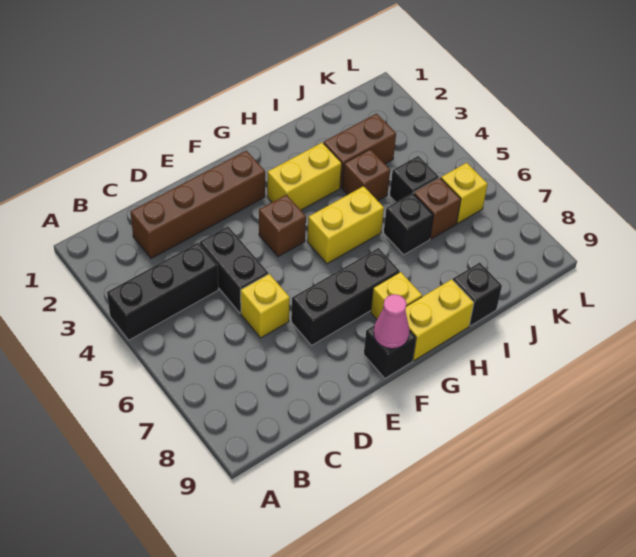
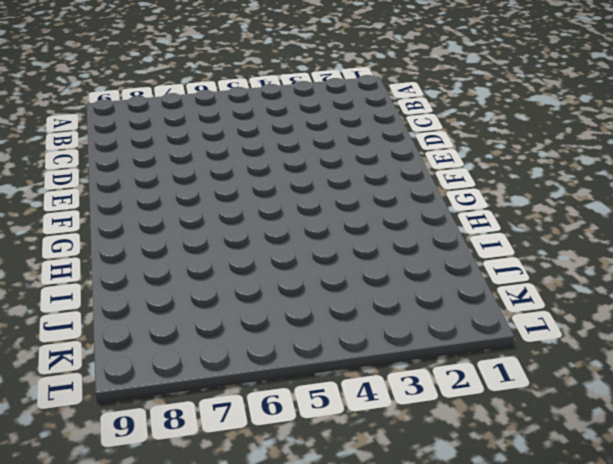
none -> black 1x3 brick [107,243,218,340]
none -> brown 1x4 brick [131,150,265,259]
none -> black 1x2 brick [200,227,268,313]

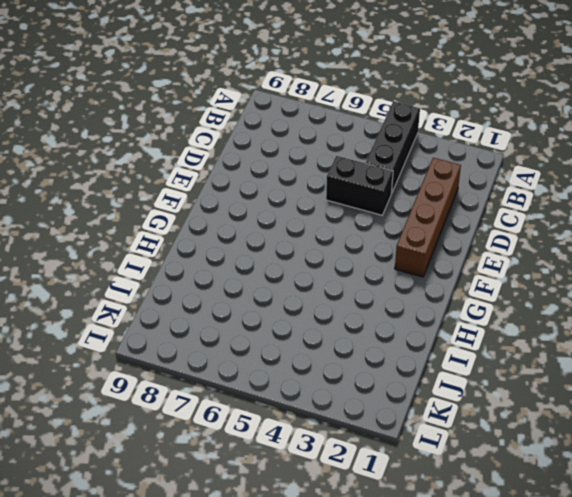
none -> yellow 1x1 brick [241,274,290,338]
none -> black 1x3 brick [291,248,400,345]
none -> brown 1x1 brick [259,195,306,257]

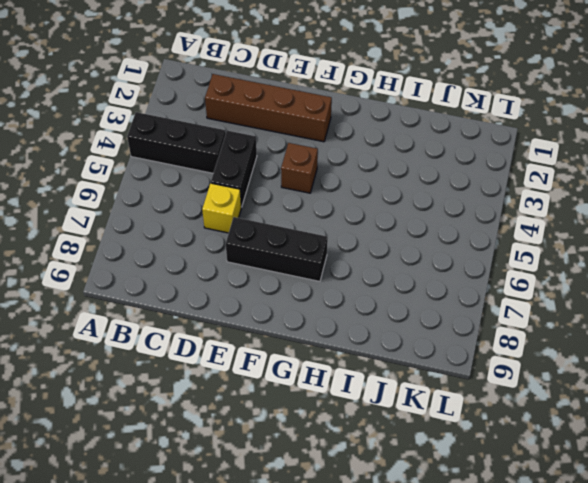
none -> black 1x1 brick [364,326,416,378]
none -> yellow 1x2 brick [267,142,342,210]
none -> yellow 1x2 brick [307,186,384,264]

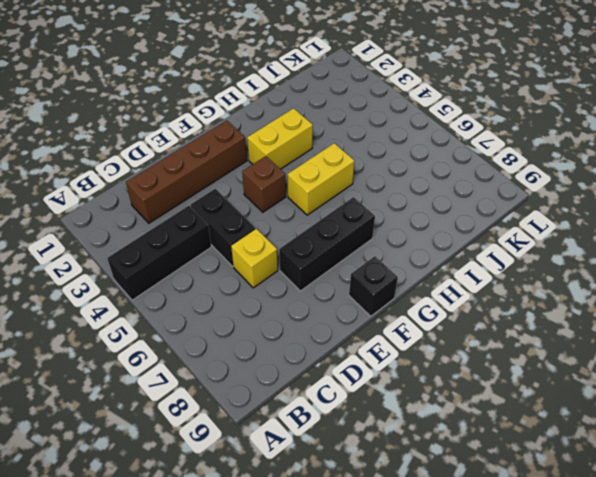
none -> yellow 1x1 brick [371,272,422,319]
none -> yellow 1x2 brick [406,279,474,361]
none -> brown 1x2 brick [324,114,396,188]

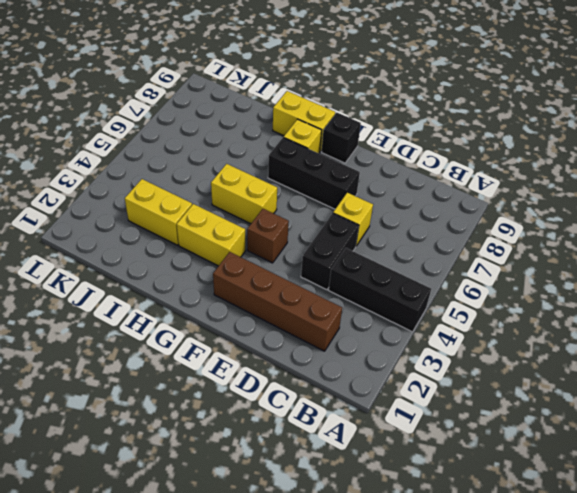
yellow 1x2 brick [125,179,192,245] -> brown 1x2 brick [324,114,396,188]
none -> brown 1x1 brick [342,149,390,201]
none -> black 1x1 brick [384,193,433,255]
none -> black 1x1 brick [453,263,502,326]

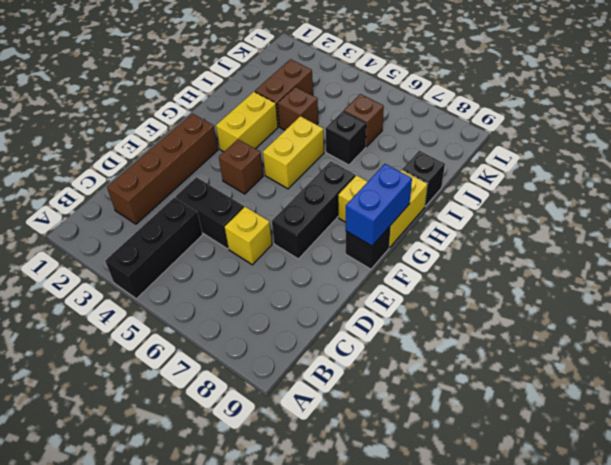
blue 1x2 brick [346,164,412,246] -> pink 1x1 cone [373,294,410,349]
none -> black 1x1 brick [390,156,439,202]
none -> yellow 1x1 brick [441,163,488,223]

